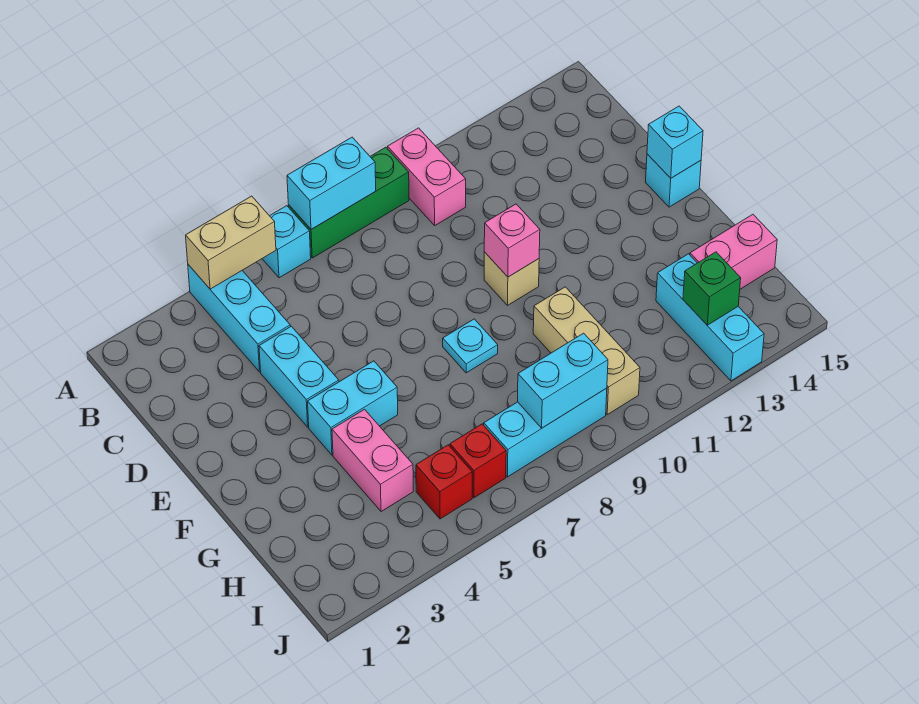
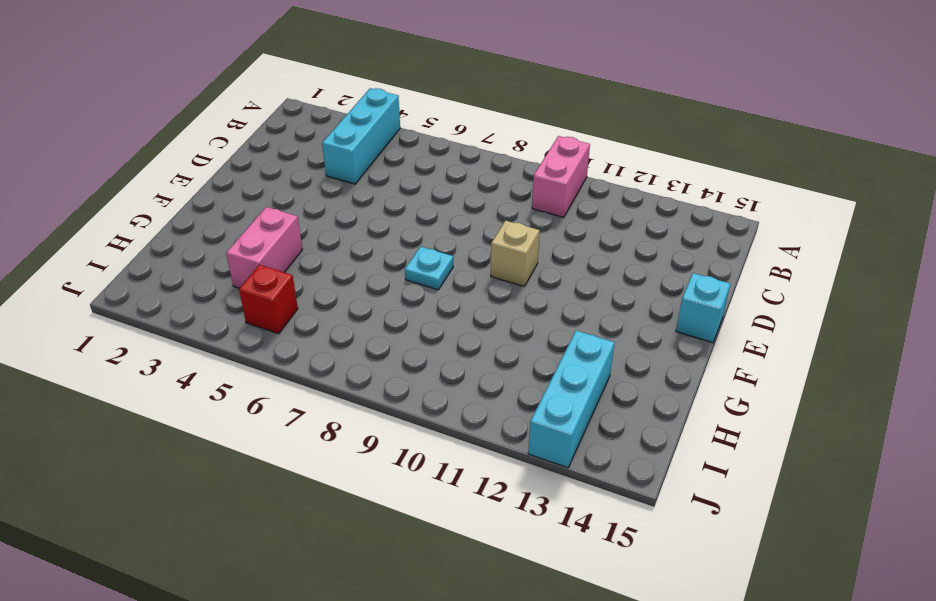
none -> cyan 1x1 brick [262,206,311,278]
none -> green 1x3 brick [288,147,409,258]
none -> cyan 1x2 brick [259,326,339,427]

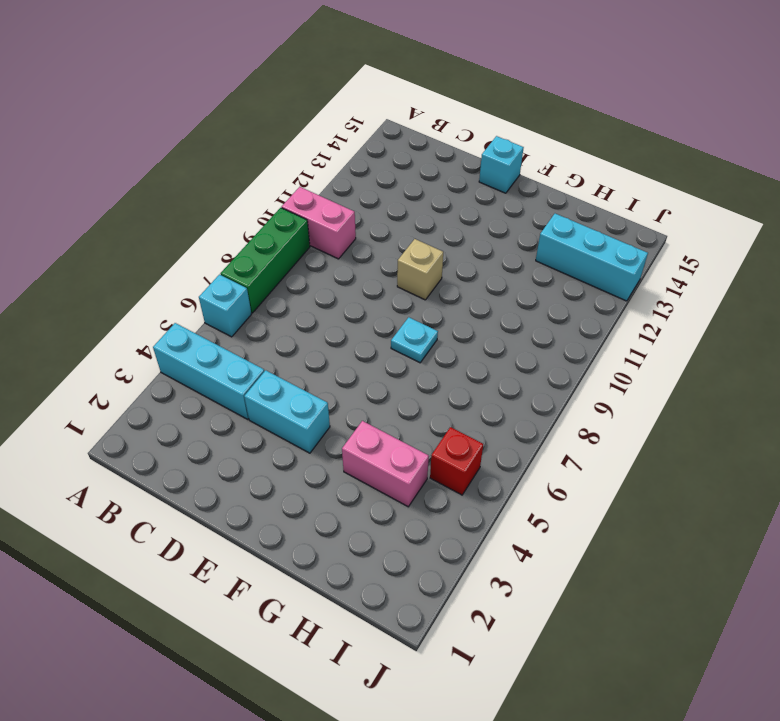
none -> cyan 1x2 brick [308,361,398,455]
none -> tan 1x3 brick [533,287,640,415]
none -> pink 1x2 brick [690,214,777,289]

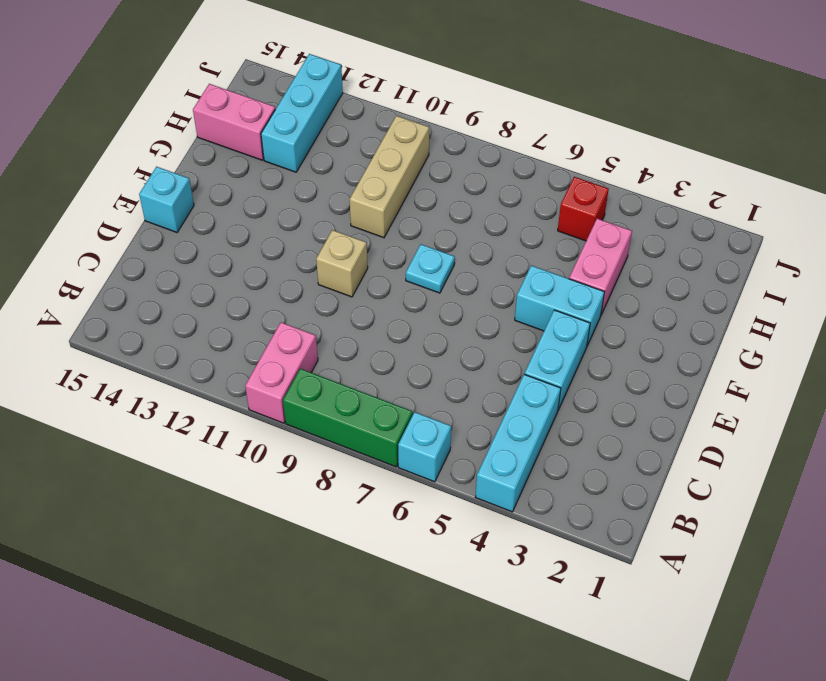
none -> red 1x1 brick [450,424,506,498]
none -> cyan 1x3 brick [484,388,607,477]
none -> tan 1x2 brick [186,196,276,289]

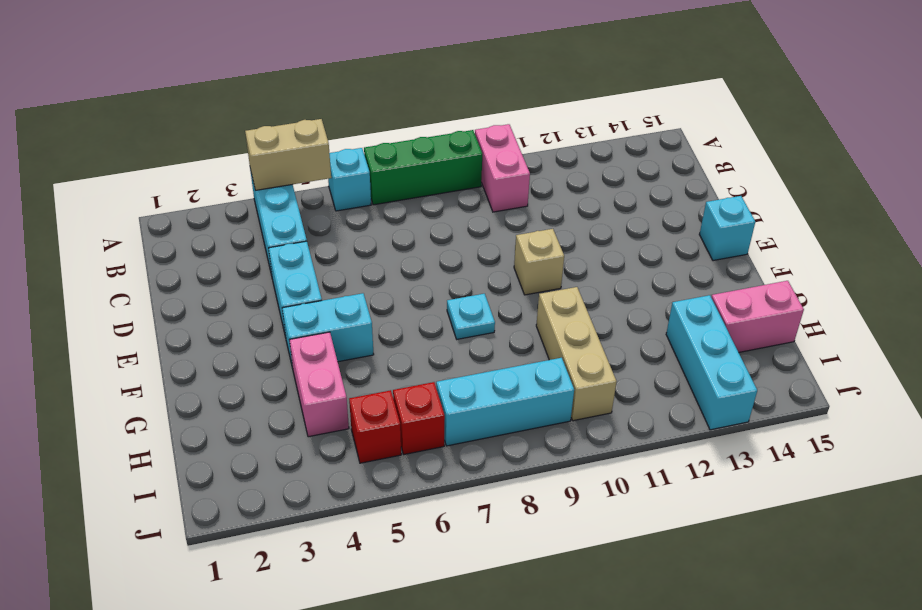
none -> cyan 1x2 brick [287,137,376,229]
none -> pink 1x1 brick [484,204,540,277]
none -> cyan 1x1 brick [647,106,703,178]

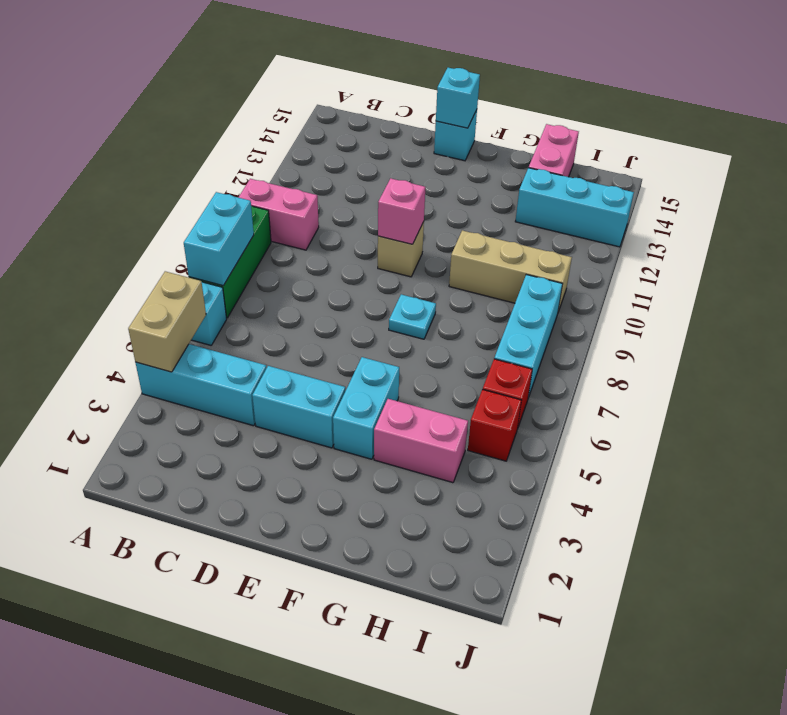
none -> cyan 1x2 brick [518,333,608,428]
none -> green 1x1 brick [683,252,741,325]

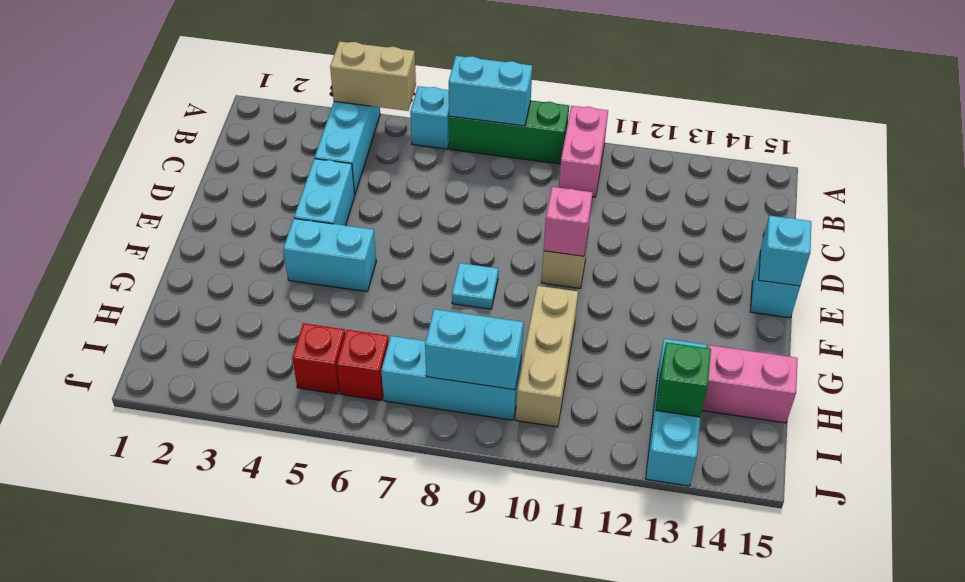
none -> pink 1x2 brick [332,409,413,512]

